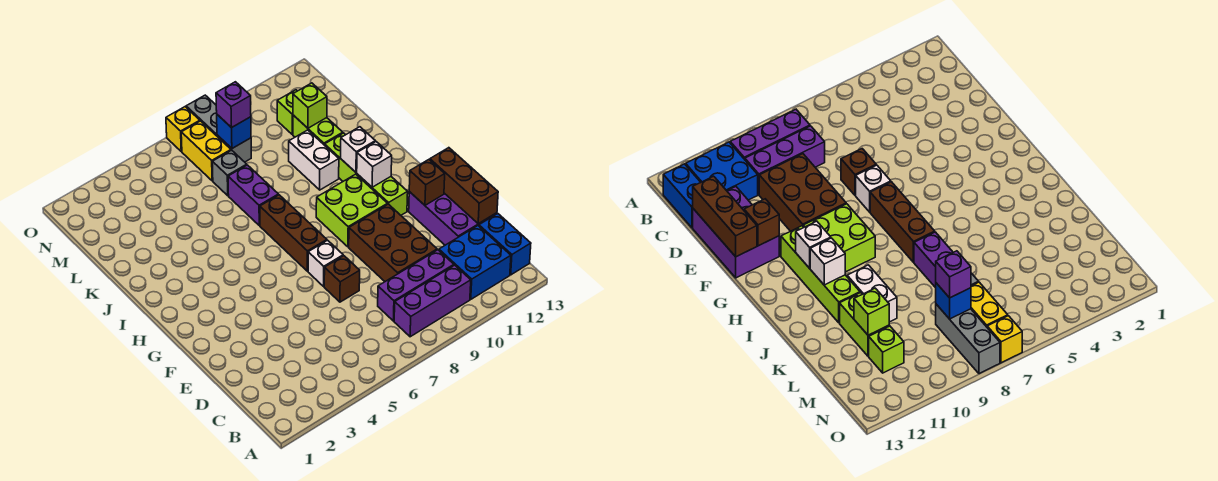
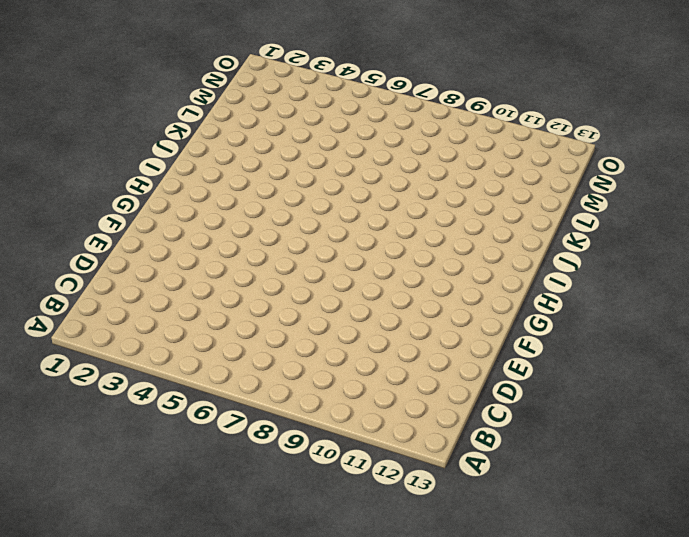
none -> purple 1x3 brick [394,265,471,337]
none -> blue 2x2 brick [439,226,511,299]
none -> blue 1x2 brick [479,214,531,275]

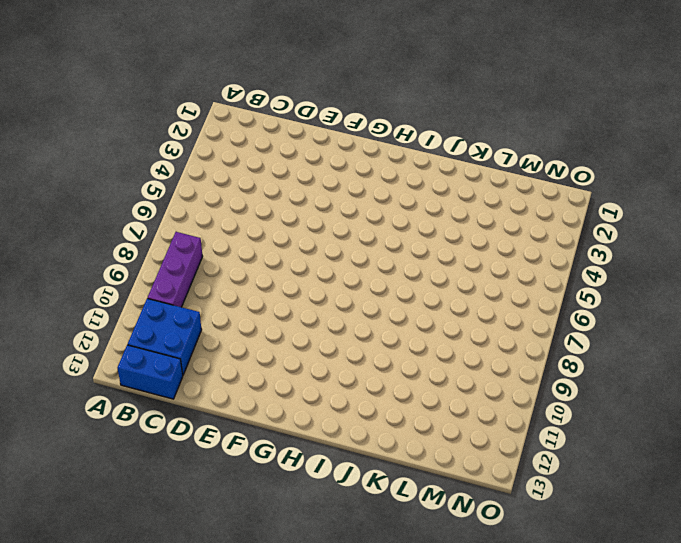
none -> purple 1x3 brick [378,250,454,321]
none -> brown 2x3 brick [349,204,437,281]
none -> purple 2x3 brick [409,192,497,245]

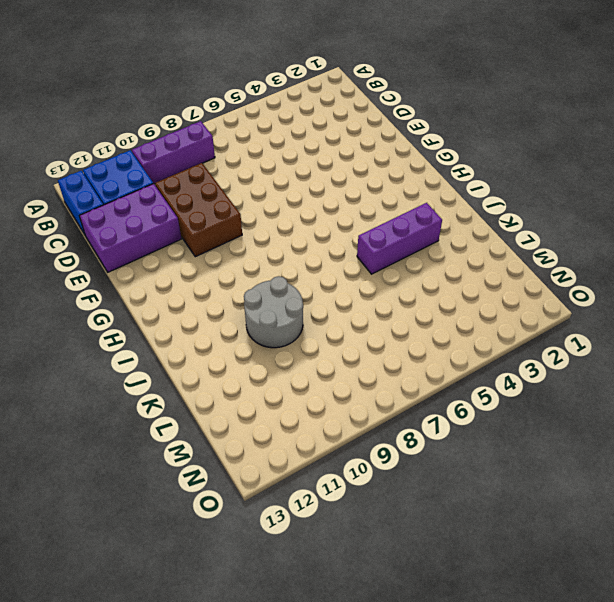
purple 2x3 brick [79,184,181,272] -> purple 2x3 brick turned to [409,192,497,245]
purple 1x3 brick [357,203,442,274] -> purple 1x3 brick moved to [378,250,454,321]
grey 2x2 round brick [244,276,303,348] -> white 1x2 brick [289,130,339,190]
none -> brown 1x1 brick [324,256,360,302]
none -> white 1x1 brick [308,240,343,286]
none -> brown 1x3 brick [260,195,327,271]

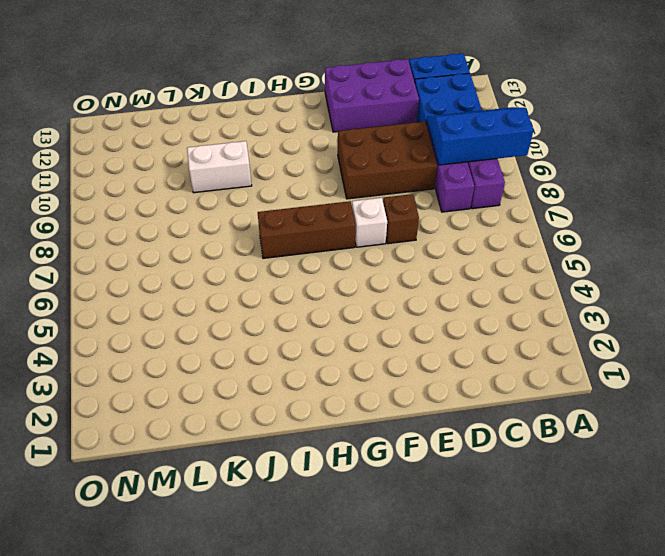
blue 2x3 slope [426,107,533,165] -> none
none -> lime 2x2 brick [316,174,388,247]
none -> lime 1x4 brick [325,133,408,215]
none -> purple 1x2 brick [228,165,278,226]

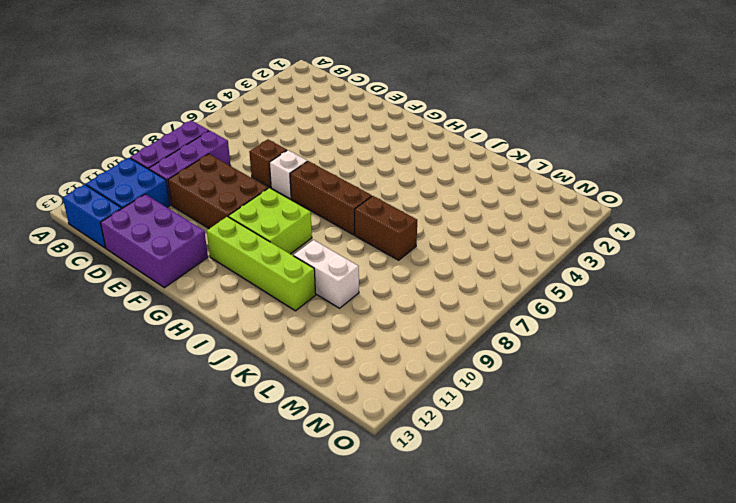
brown 1x2 brick [355,196,417,260] -> purple 1x2 brick [228,165,278,226]
none -> lime 1x2 brick [293,115,343,145]
none -> grey 1x1 brick [212,150,247,196]
none -> yellow 1x2 brick [181,121,231,181]

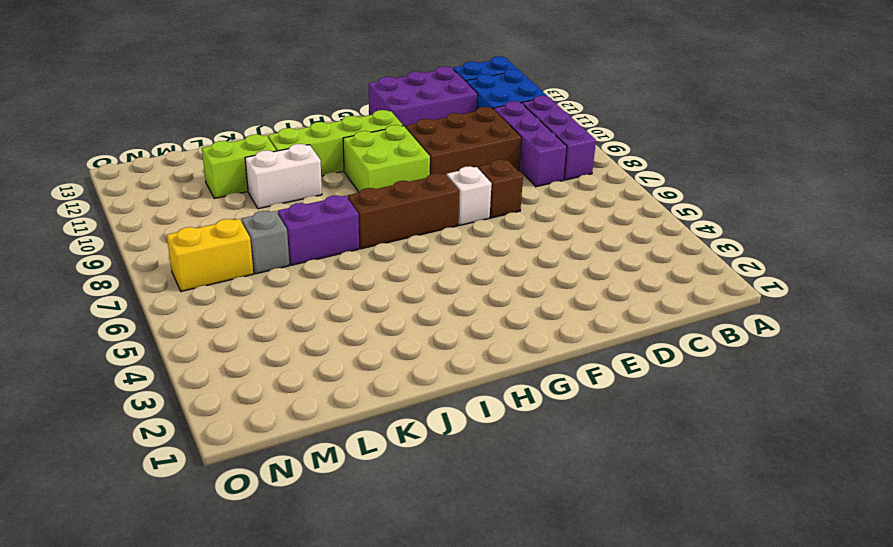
none -> grey 1x3 brick [186,95,251,162]
none -> lime 1x1 brick [277,90,297,134]
none -> yellow 1x1 brick [166,107,200,151]

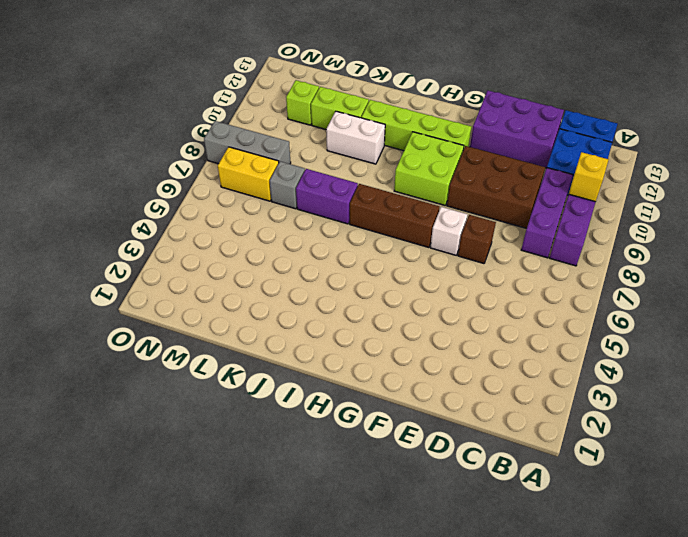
yellow 1x1 brick [569,152,609,202] -> yellow 1x1 brick moved to [166,107,200,151]
none -> brown 1x3 brick [430,148,498,224]
none -> brown 1x1 brick [409,160,445,205]
none -> white 1x1 brick [357,142,392,187]

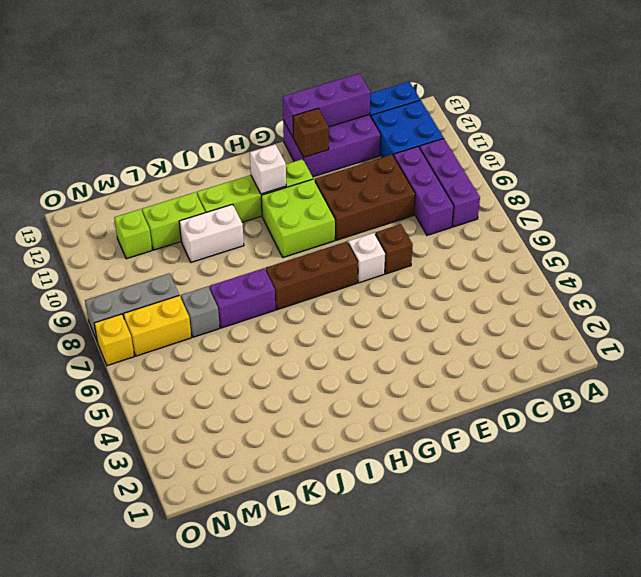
purple 1x3 brick [283,74,370,137] -> brown 1x3 brick [430,148,498,224]
none -> white 1x1 brick [341,127,375,172]
none -> lime 1x1 brick [293,83,327,128]
none -> blue 1x1 brick [217,115,251,148]

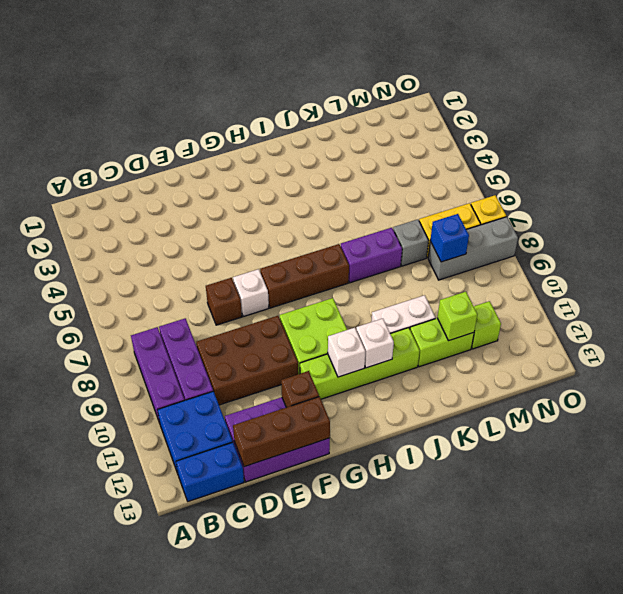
none -> purple 1x1 brick [216,82,251,128]

